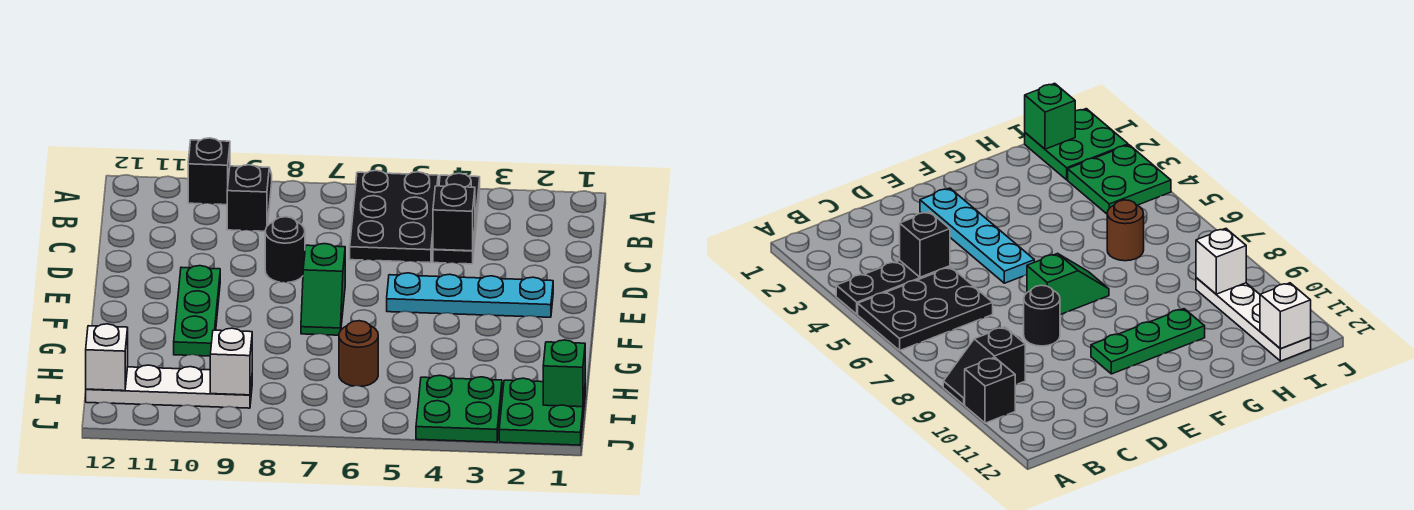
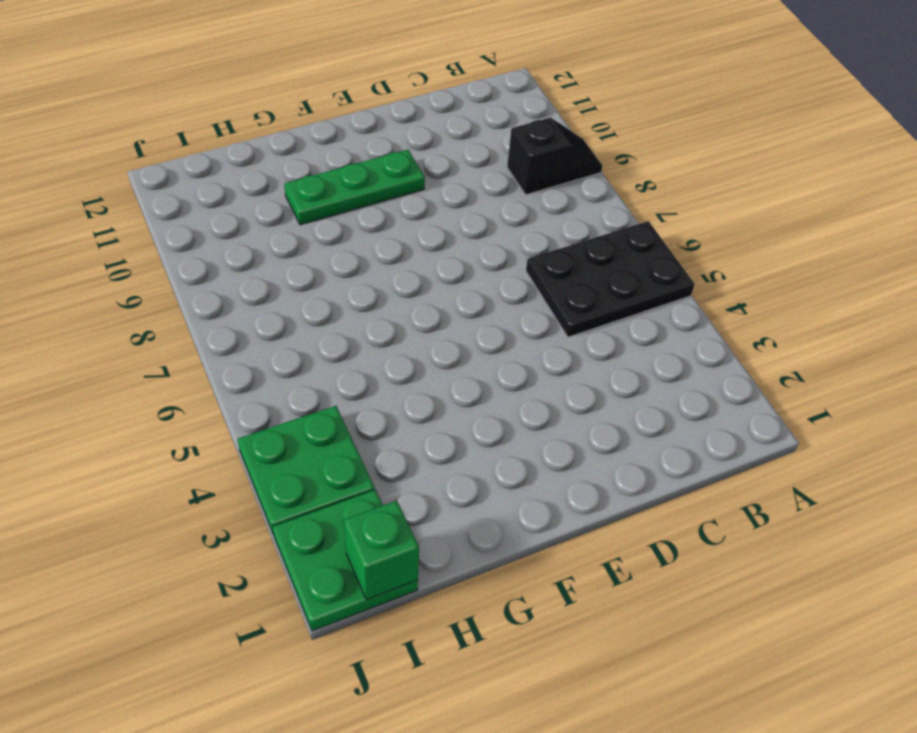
none -> black 1x3 plate [433,173,480,264]
none -> black 1x1 brick [188,138,230,205]
none -> black 1x1 round brick [265,217,305,283]

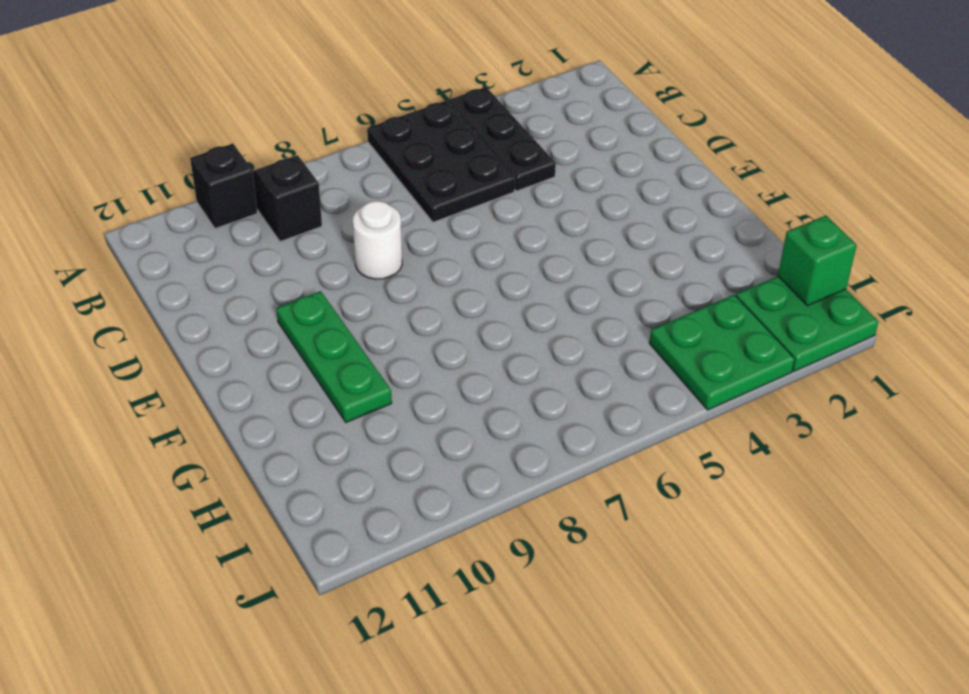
white 1x1 round brick [353,201,402,279] -> black 1x1 round brick [265,217,305,283]
none -> cyan 1x4 plate [387,273,553,317]
none -> green 1x2 slope [301,244,345,335]
none -> brown 1x1 round brick [339,321,378,386]

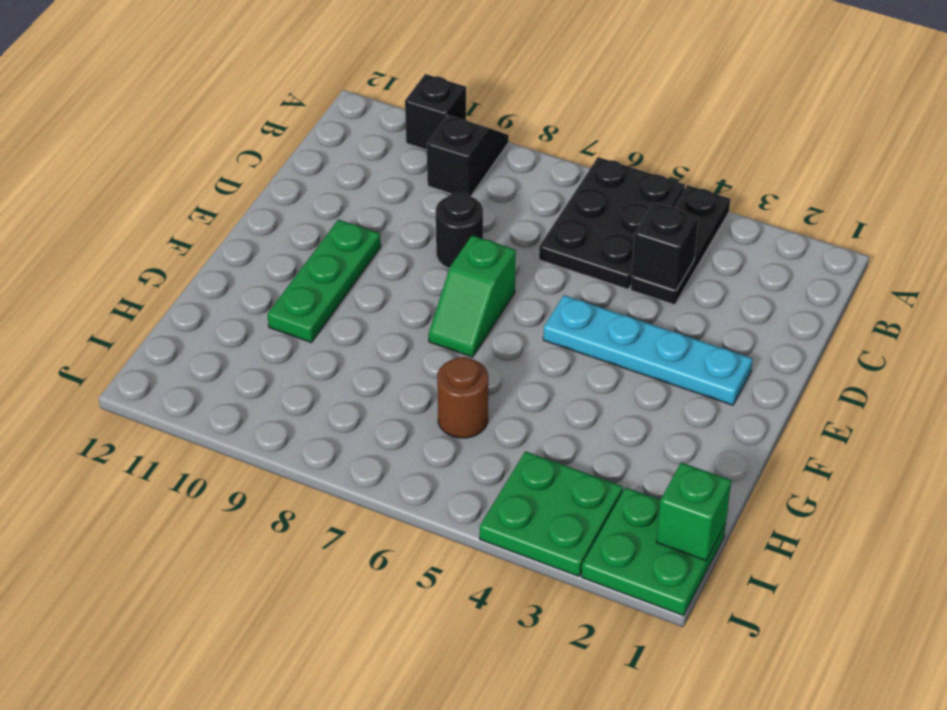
none -> white 1x4 plate [86,365,252,408]
none -> white 1x1 brick [210,328,252,395]
none -> white 1x1 brick [86,324,128,391]

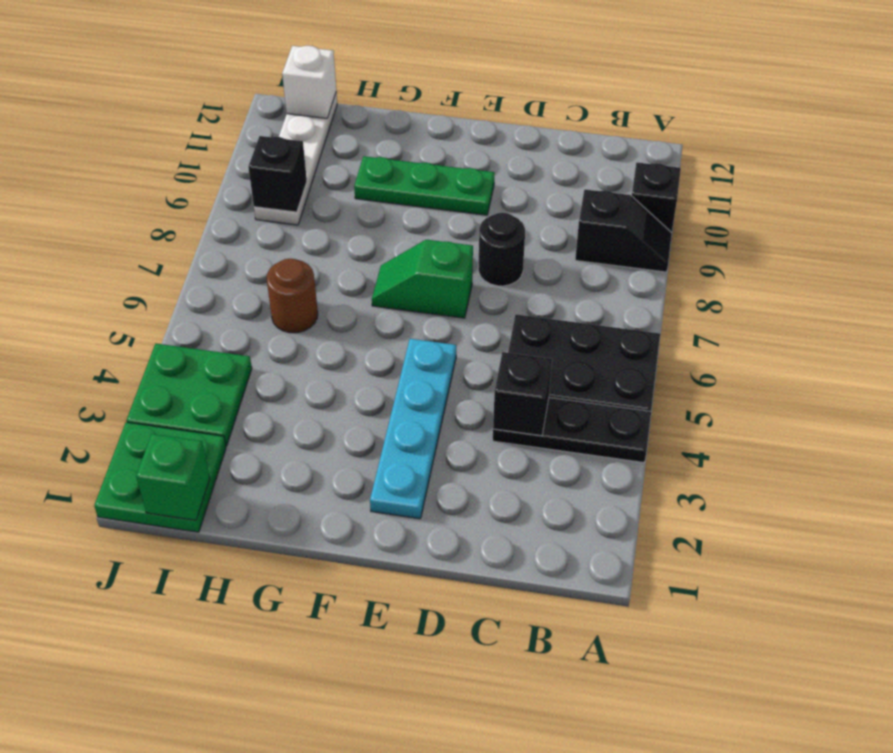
black 1x1 brick [248,136,307,212] -> white 1x1 brick [210,328,252,395]

